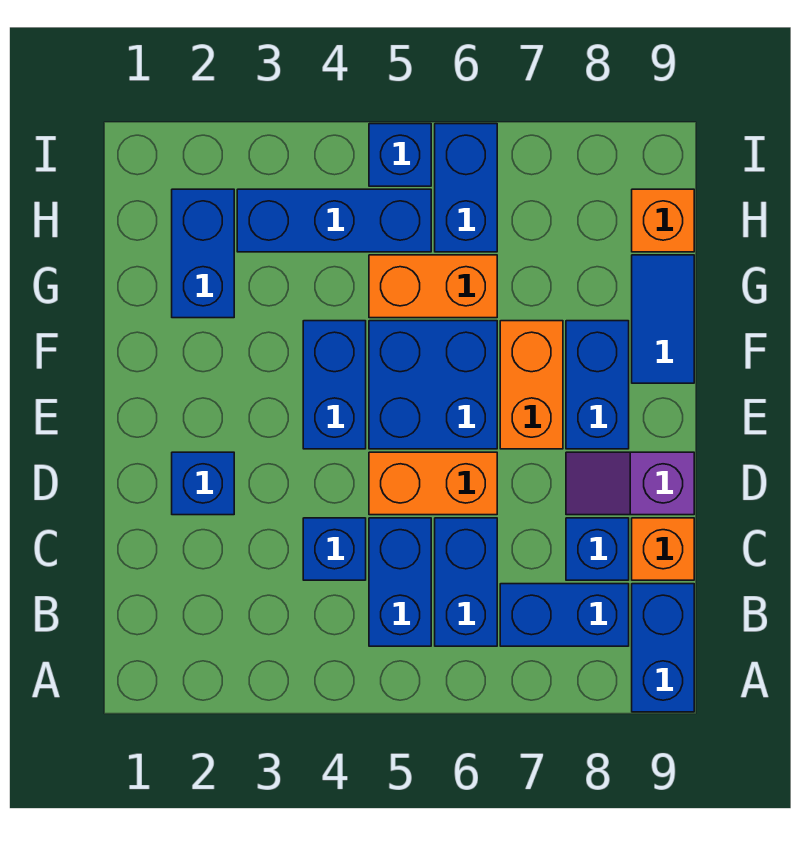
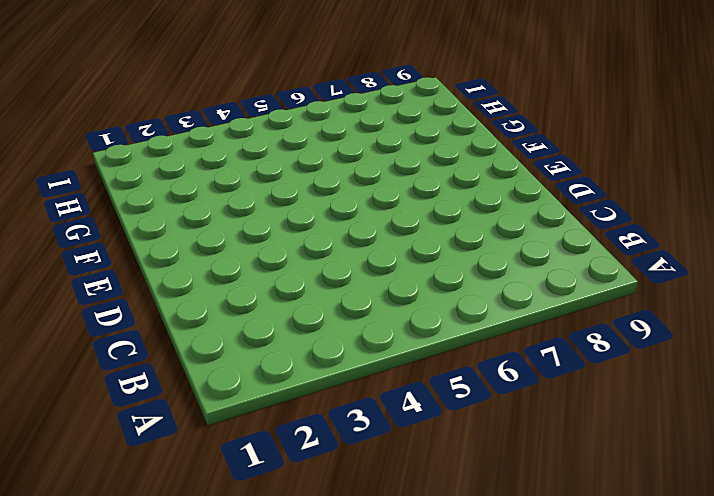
none -> blue 1x2 brick [632,584,694,712]
none -> blue 1x2 brick [369,518,431,646]
none -> blue 1x2 brick [435,518,497,646]

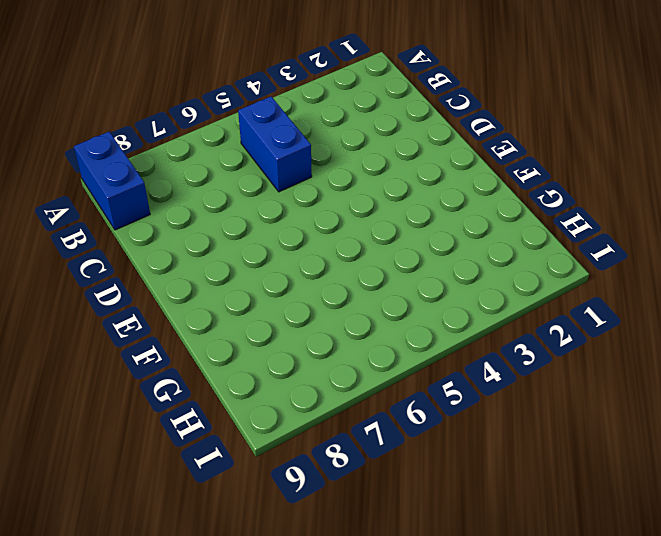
none -> blue 1x2 brick [435,518,497,646]
none -> blue 1x2 brick [500,584,629,646]
none -> blue 1x1 brick [303,518,366,580]

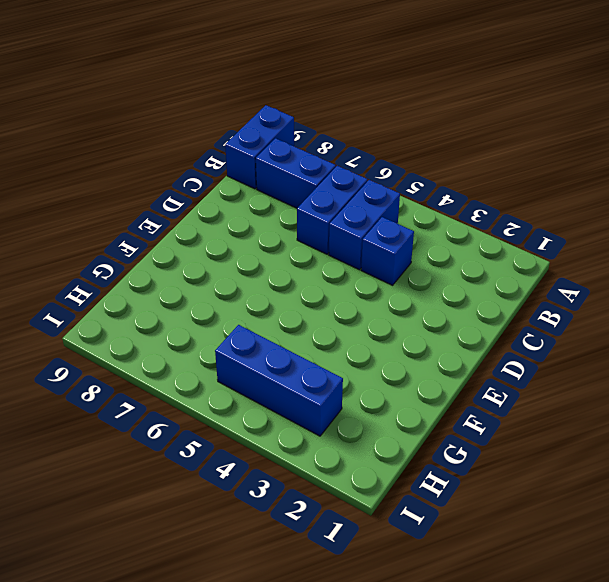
none -> blue 1x1 brick [566,518,629,580]
none -> orange 1x1 brick [632,518,694,580]
none -> blue 1x1 brick [172,452,234,515]

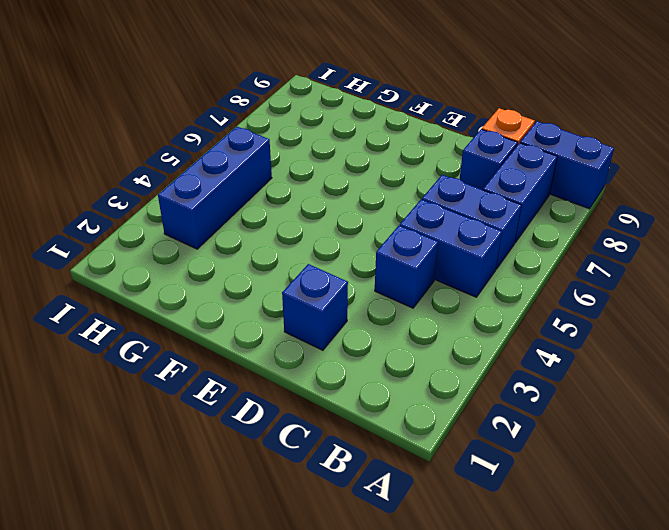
none -> orange 1x2 brick [369,452,497,515]
none -> purple 1x2 slope [566,452,694,515]
none -> blue 1x2 brick [303,321,366,449]

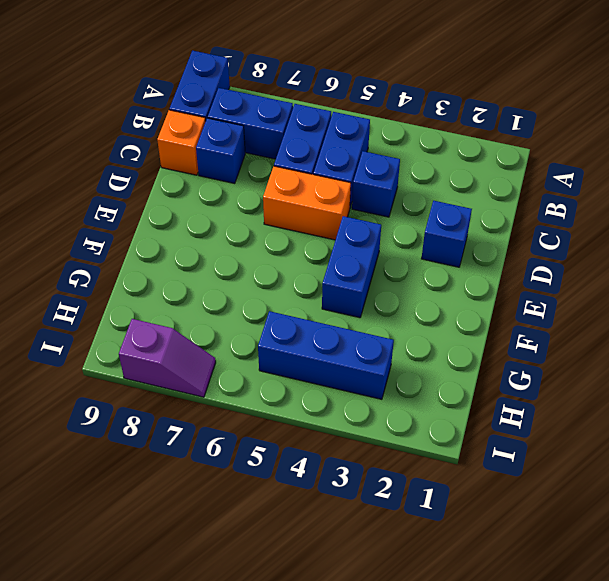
purple 1x2 slope [119,319,216,397] -> purple 1x2 slope moved to [566,452,694,515]
none -> blue 2x2 brick [369,321,497,449]
none -> orange 1x2 brick [500,321,563,449]
none -> blue 1x2 brick [566,321,629,449]

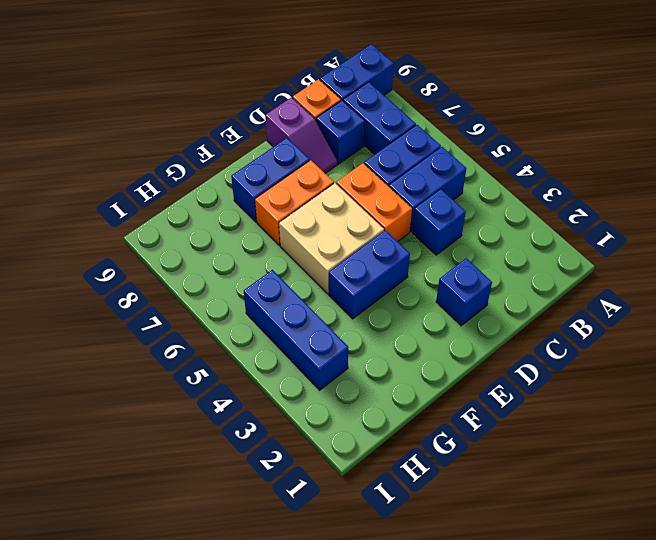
tan 2x2 brick [279,183,384,294] -> blue 2x2 brick [369,321,497,449]
none -> blue 1x2 tile [632,255,694,383]
none -> blue 1x2 brick [172,189,234,318]
none -> orange 1x2 brick [369,255,497,318]

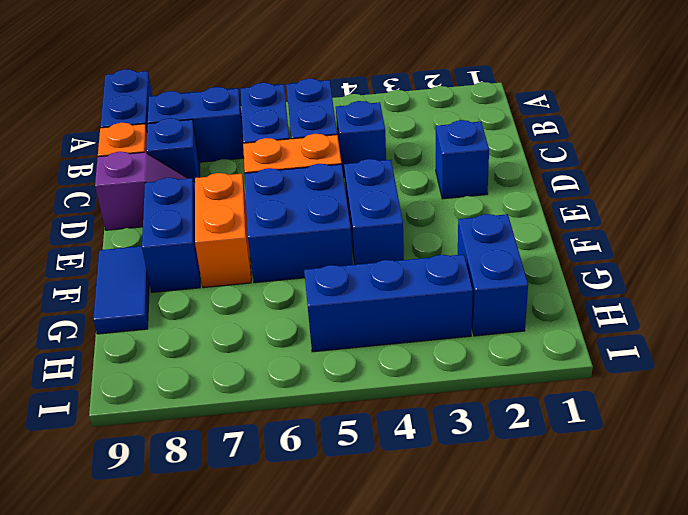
none -> orange 1x2 brick [369,255,497,318]
none -> blue 1x2 brick [435,124,497,252]
none -> orange 1x1 brick [632,189,694,252]

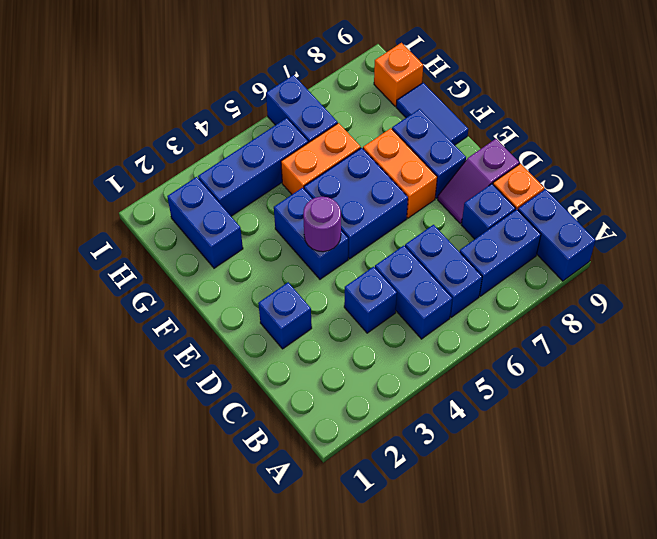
purple 1x1 round brick [303,197,341,252] -> none
none -> orange 1x2 brick [369,452,497,515]
none -> blue 1x1 brick [369,124,431,186]

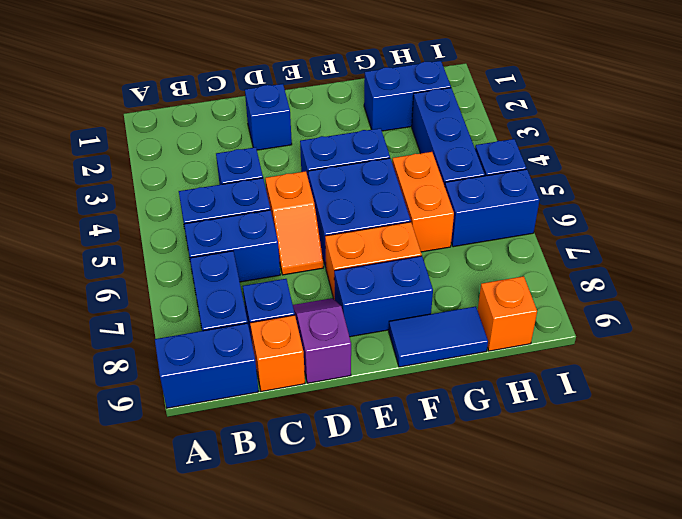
orange 1x2 slope [265,171,323,275] -> orange 1x2 brick [369,452,497,515]

